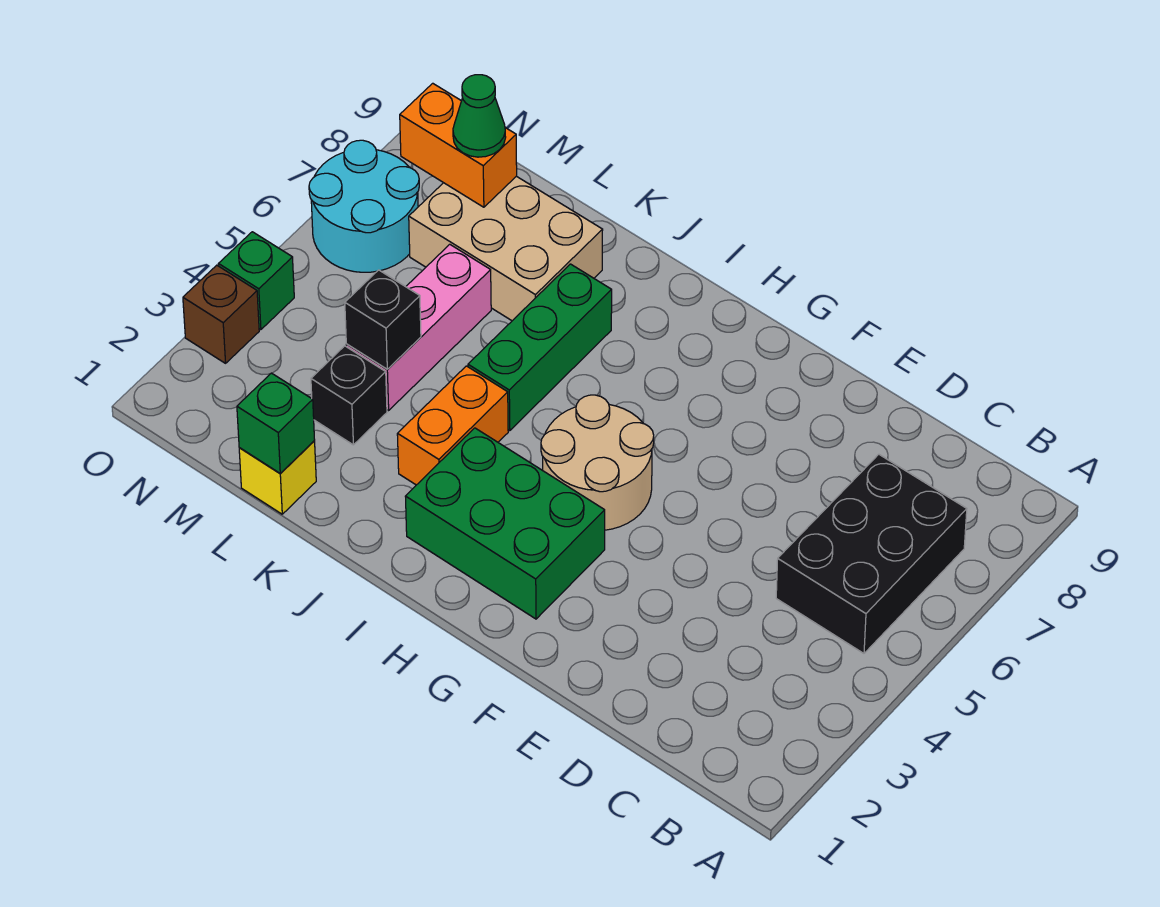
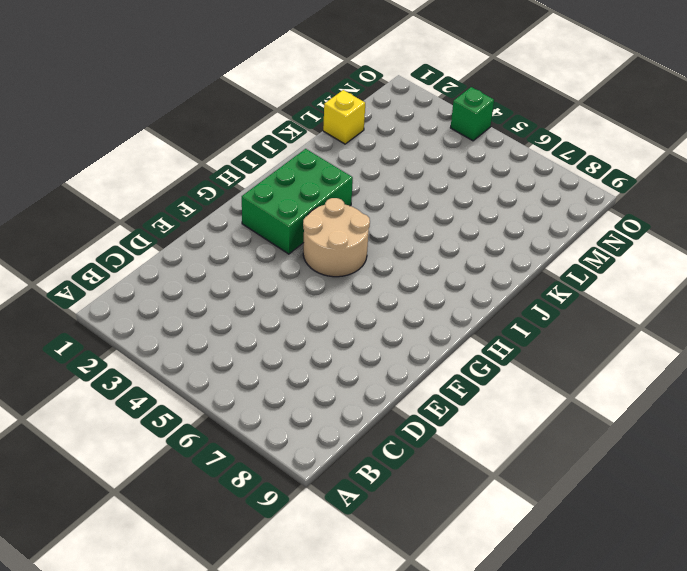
none -> black 2x3 brick [776,454,967,653]
none -> orange 1x2 brick [397,366,508,485]
none -> green 1x3 brick [468,264,612,431]

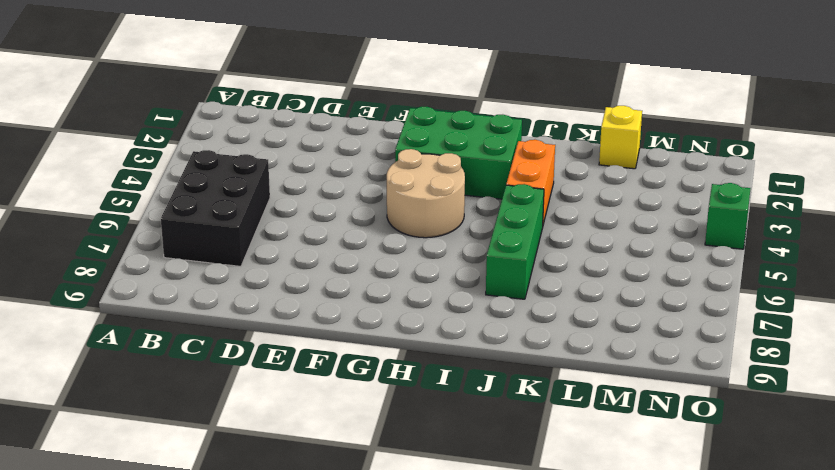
none -> tan 2x3 brick [409,176,603,321]
none -> black 1x1 brick [311,346,387,445]
none -> pink 1x3 brick [346,244,491,410]

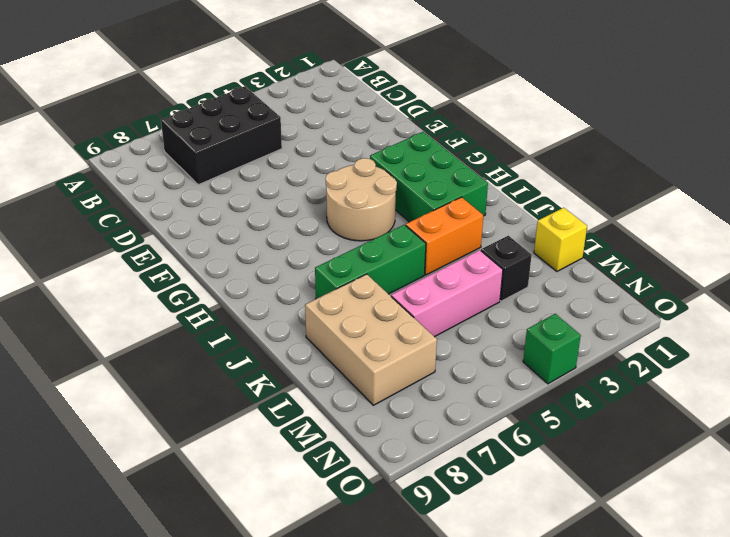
none -> cyan 2x2 round brick [309,140,419,272]
none -> brown 1x1 brick [183,265,259,363]
none -> green 1x1 brick [237,373,315,474]

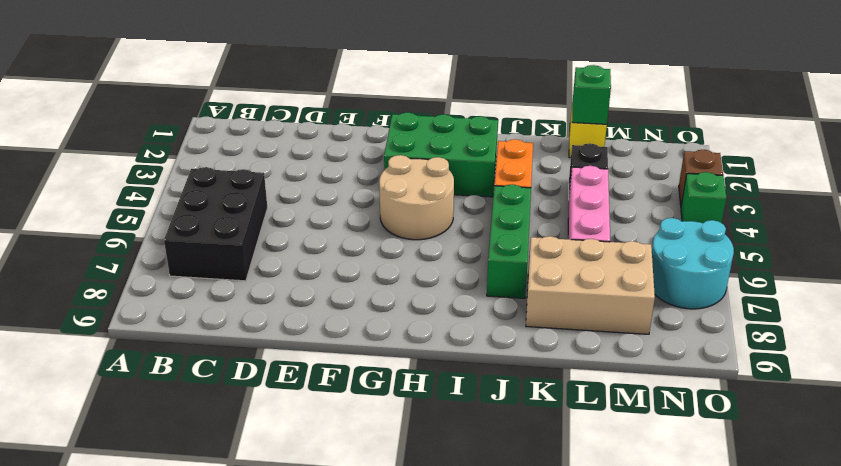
none -> black 1x1 brick [345,270,421,369]
none -> orange 1x2 brick [400,83,517,207]
none -> green 1x1 cone [453,75,506,157]

